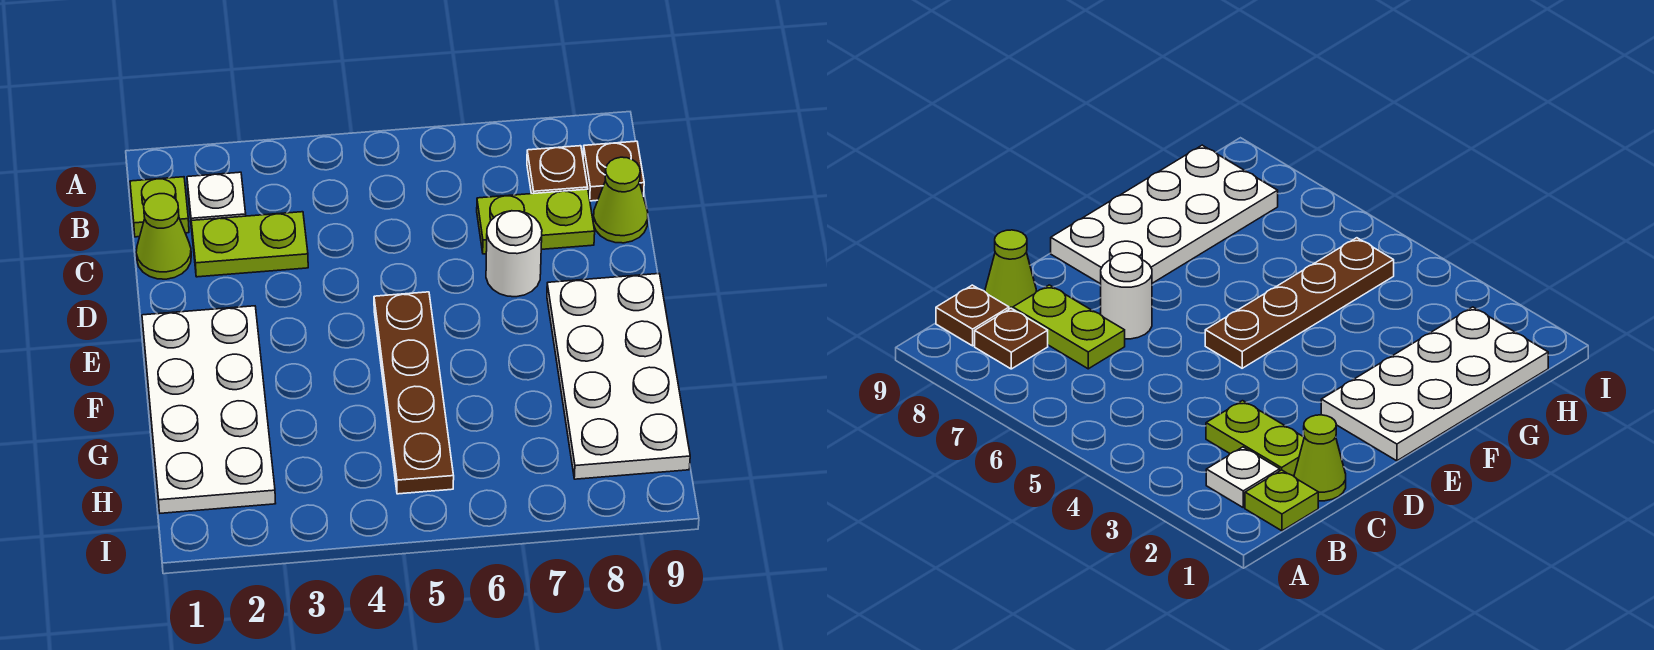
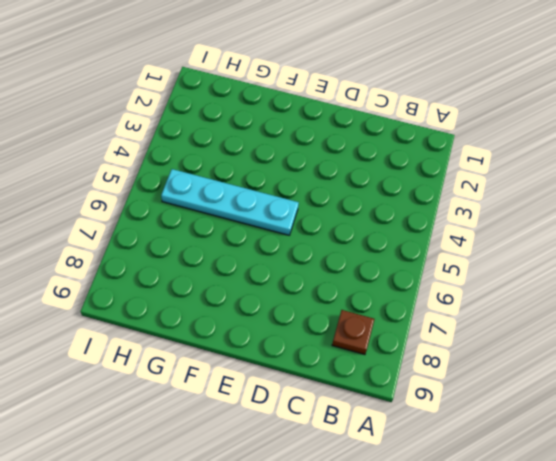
cyan 1x4 plate [161,169,299,235] -> brown 1x4 plate [374,292,454,494]
none -> lime 1x1 plate [130,177,189,237]
none -> white 1x1 plate [187,172,246,228]
none -> brown 1x1 plate [583,141,644,201]

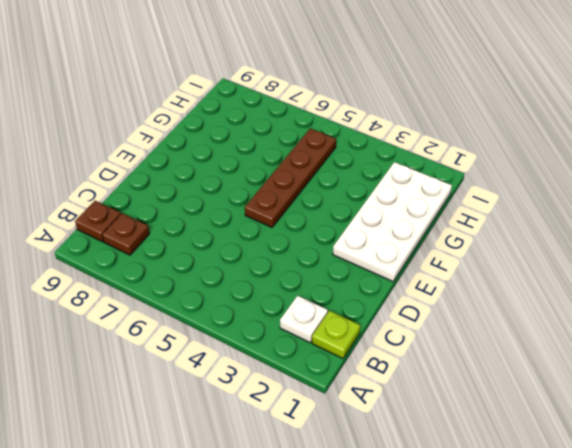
none -> lime 1x1 cone [136,194,191,279]
none -> lime 1x2 plate [191,212,308,277]
none -> lime 1x2 plate [477,189,595,254]

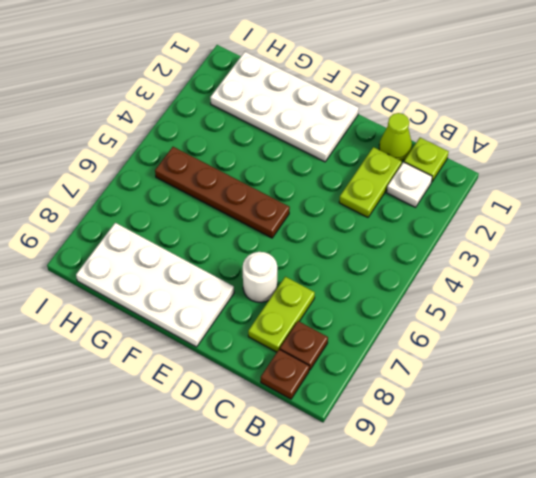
none -> lime 1x1 cone [593,157,648,243]

